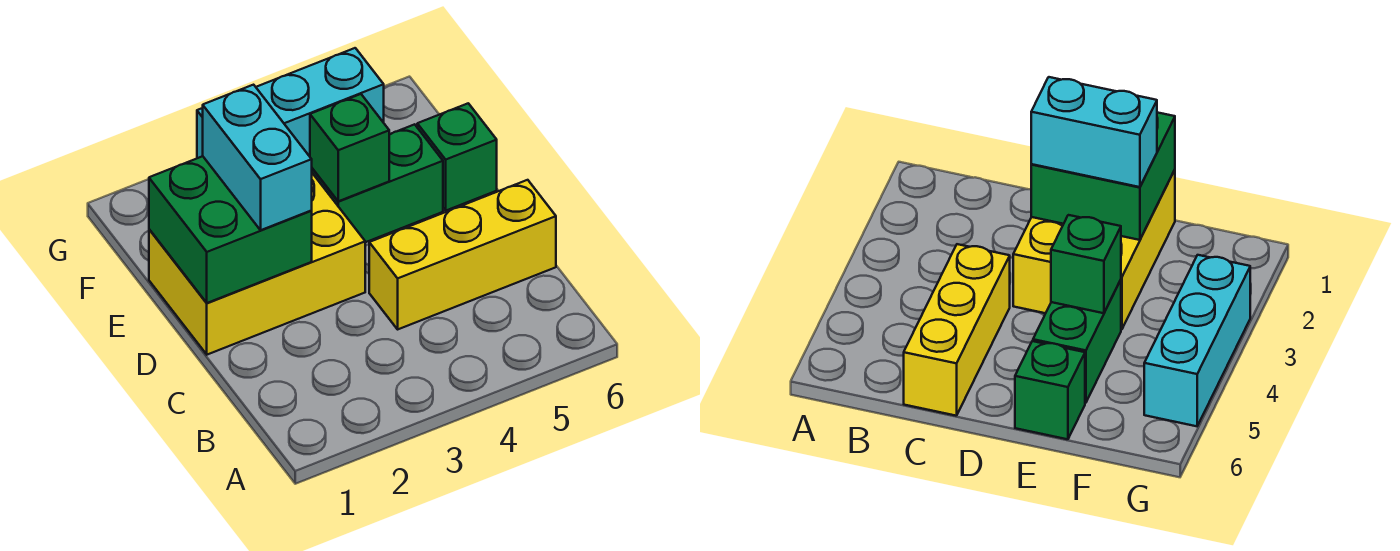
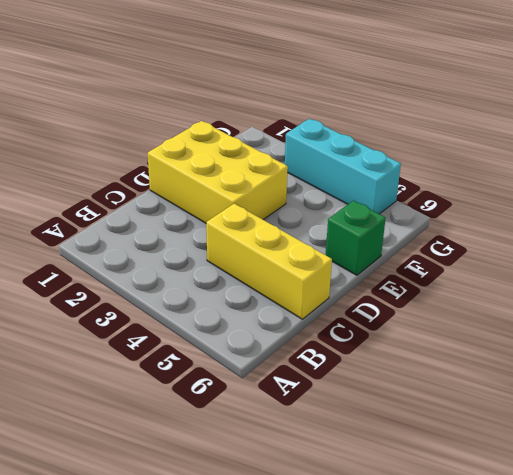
none -> green 1x2 brick [312,124,443,242]
none -> green 2x2 brick [149,156,312,303]

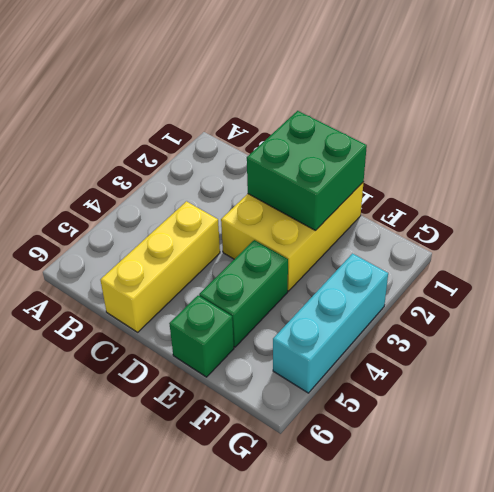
none -> green 1x1 brick [310,94,389,201]
none -> cyan 1x2 brick [203,85,312,230]

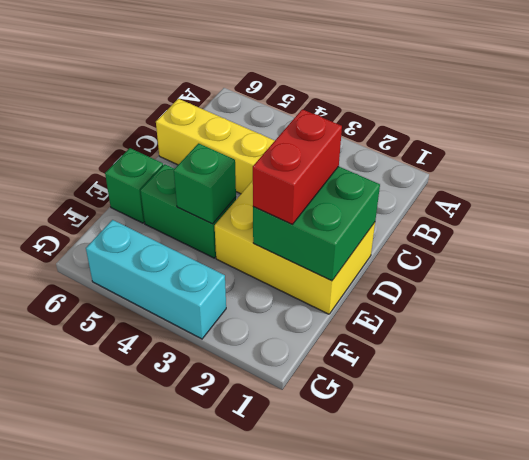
red 1x2 brick [253,109,342,224] -> cyan 1x2 brick [203,85,312,230]

